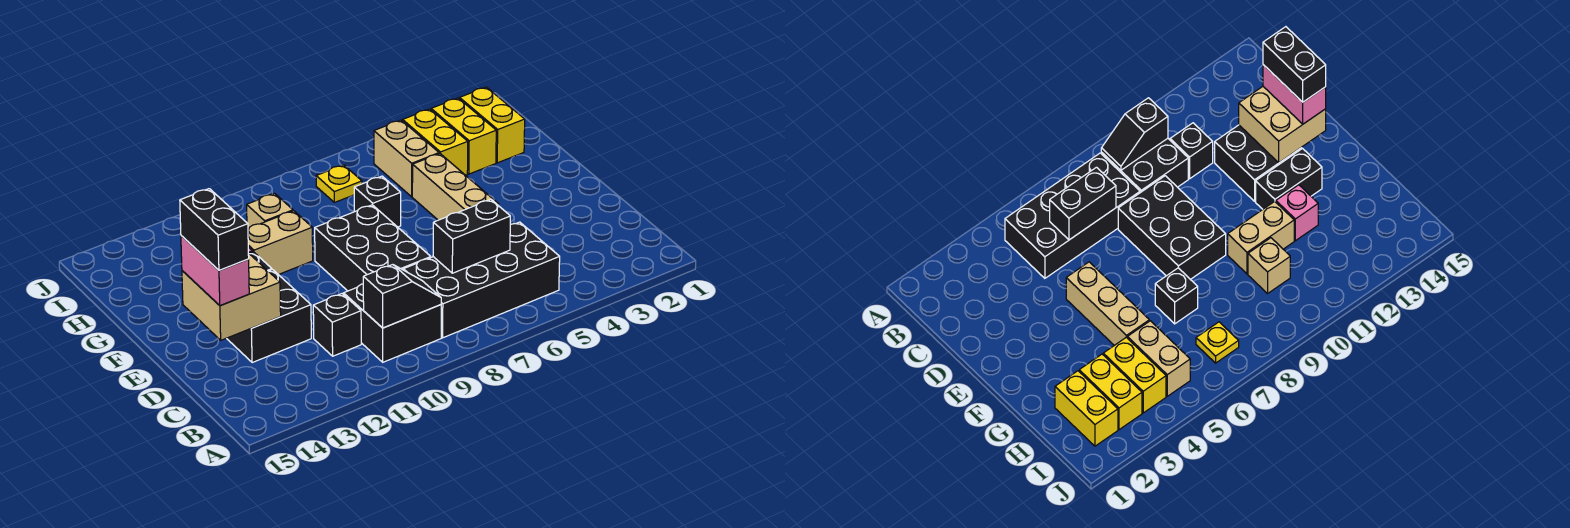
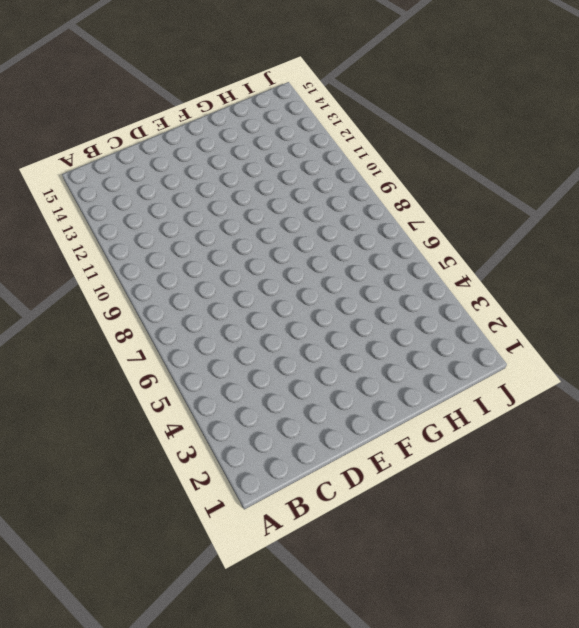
none -> black 2x4 brick [403,222,560,338]
none -> black 2x2 brick [344,284,441,362]
none -> black 1x1 brick [313,294,361,356]

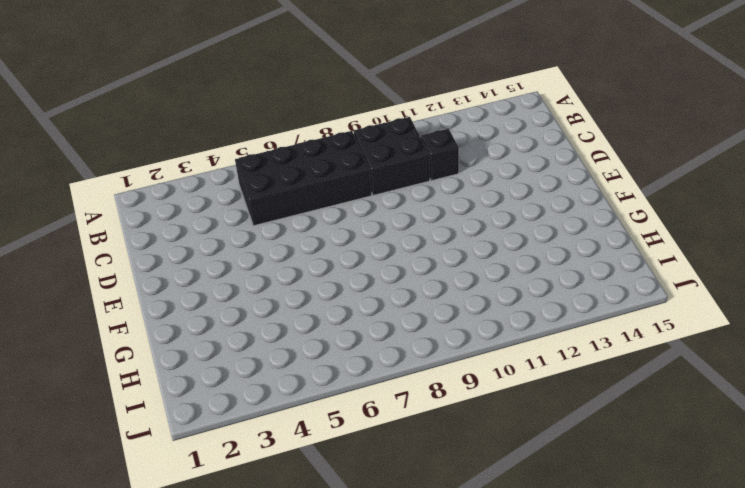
none -> black 2x3 brick [315,205,431,291]
none -> black 2x2 brick [227,270,311,363]
none -> tan 1x3 brick [412,154,499,220]

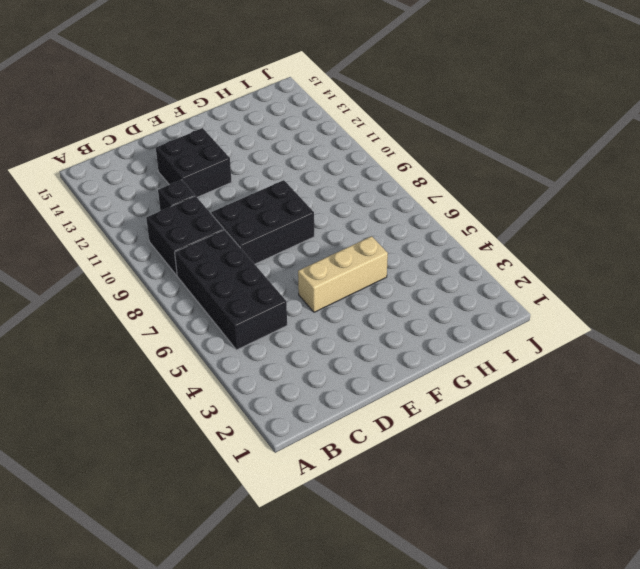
none -> black 1x2 brick [1256,149,1322,209]
none -> black 1x1 brick [354,176,401,227]
none -> tan 1x2 brick [248,211,313,275]

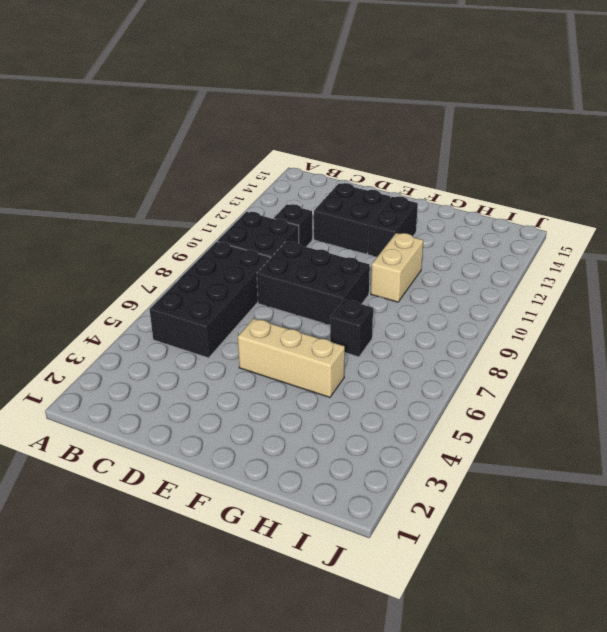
none -> pink 1x1 brick [1276,185,1318,241]
none -> yellow 1x2 brick [460,87,525,163]
none -> yellow 1x2 brick [431,98,496,174]

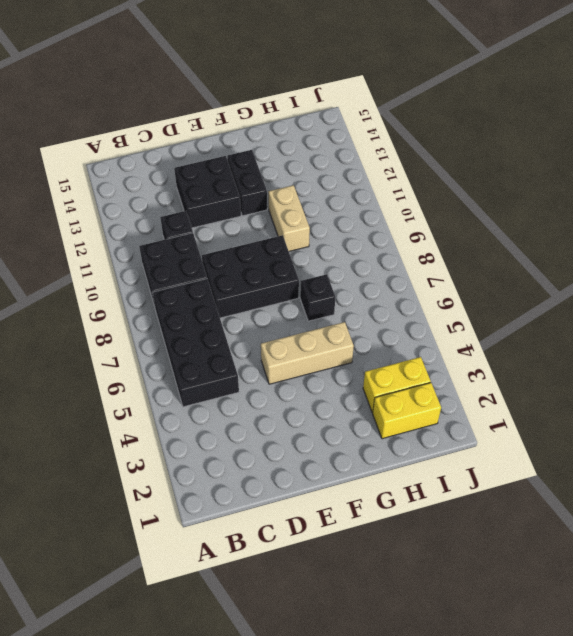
none -> pink 1x1 brick [1276,185,1318,241]
none -> yellow 1x2 brick [403,109,468,175]
none -> tan 1x2 brick [374,120,439,197]

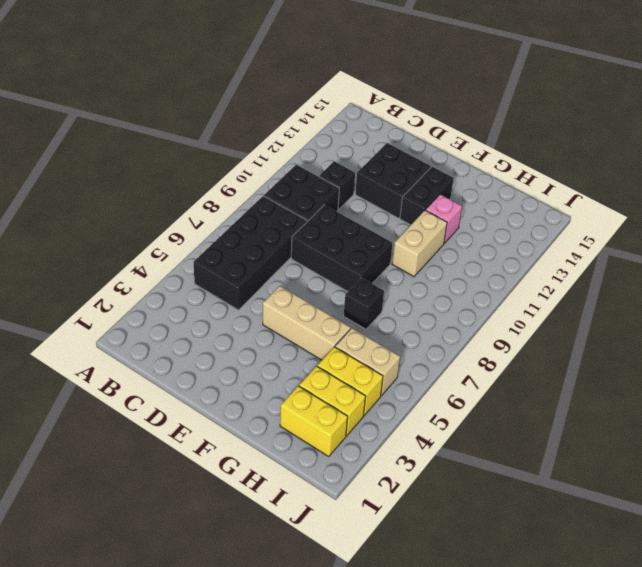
none -> tan 1x1 brick [247,193,293,228]
none -> yellow 1x1 plate [316,165,362,202]
none -> black 1x2 slope [363,265,441,328]

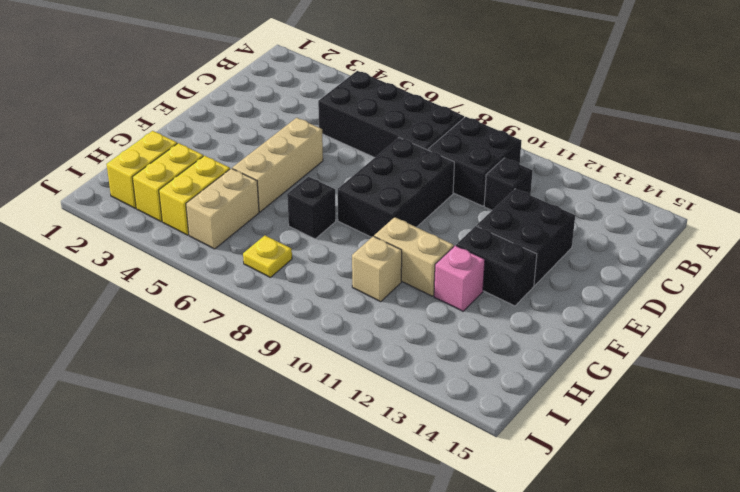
none -> black 1x2 slope [363,265,441,328]
none -> black 1x2 brick [433,199,510,273]
none -> tan 2x2 brick [182,253,281,340]

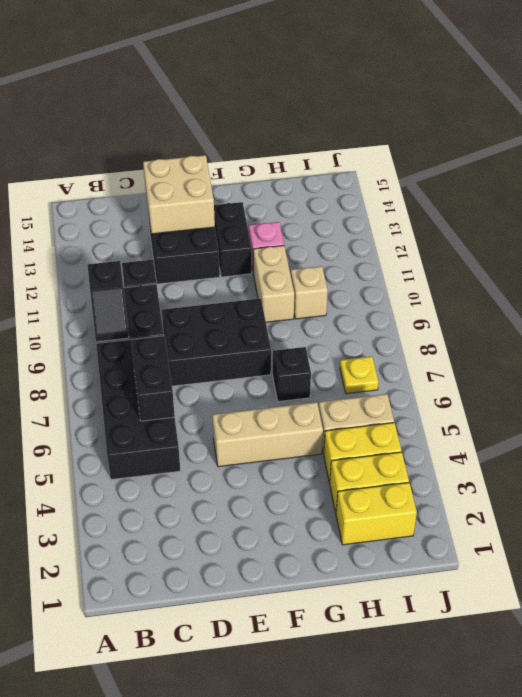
none -> pink 1x2 brick [181,236,249,306]
none -> black 1x2 brick [180,189,249,270]

